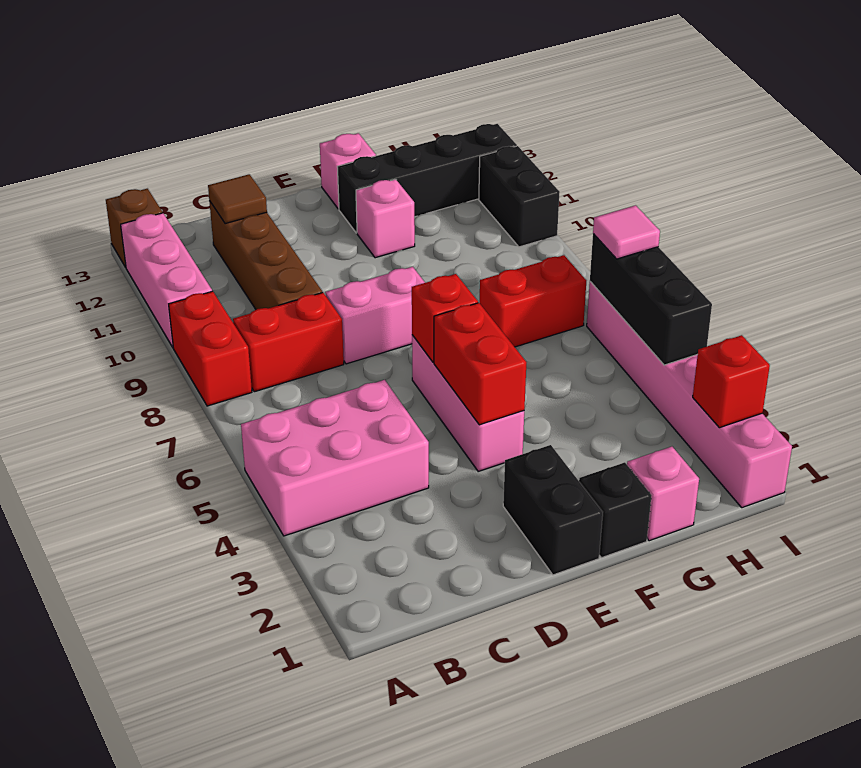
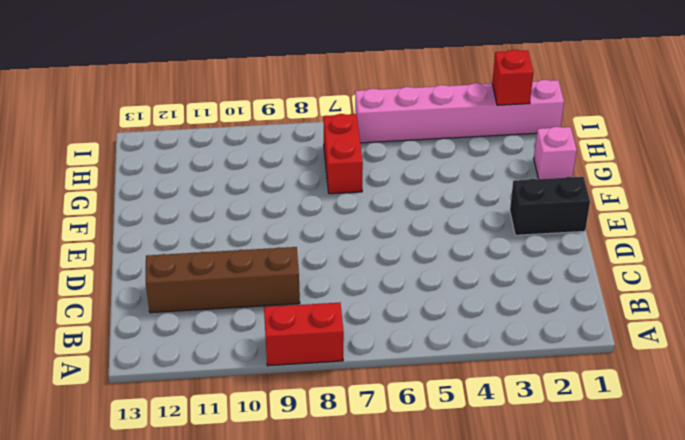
none -> pink 2x3 brick [241,380,429,536]
none -> pink 1x3 brick [121,213,212,347]
none -> brown 1x1 brick [106,189,162,267]

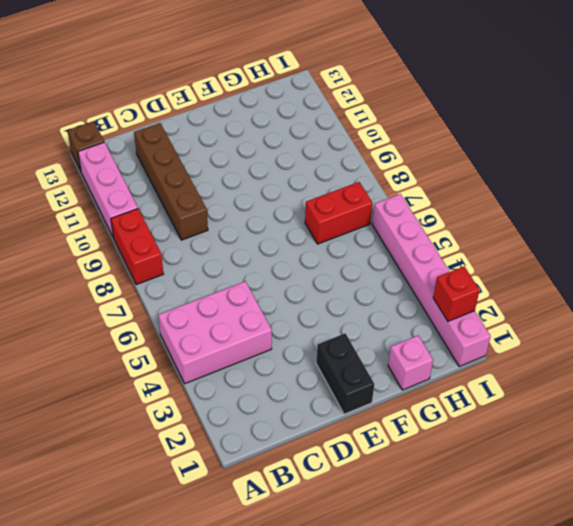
none -> red 1x2 brick [233,293,344,392]
none -> pink 1x2 brick [325,267,425,364]
none -> pink 1x3 brick [412,335,524,471]

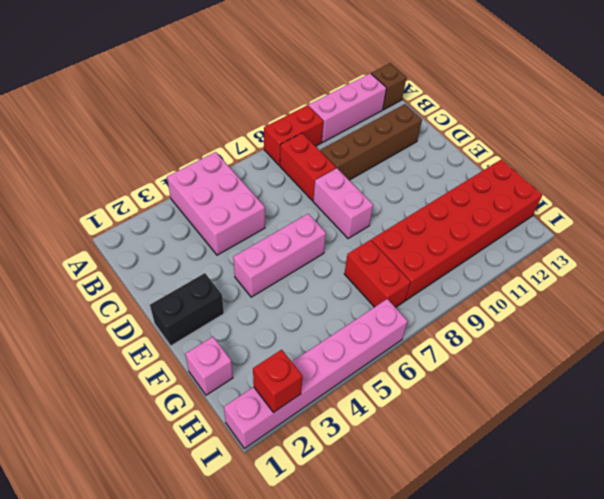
red 2x6 brick [371,159,542,300] -> black 1x4 brick [337,124,517,233]
none -> black 1x1 brick [579,462,652,558]
none -> pink 1x1 brick [356,179,415,258]
none -> pink 1x1 brick [320,133,376,209]

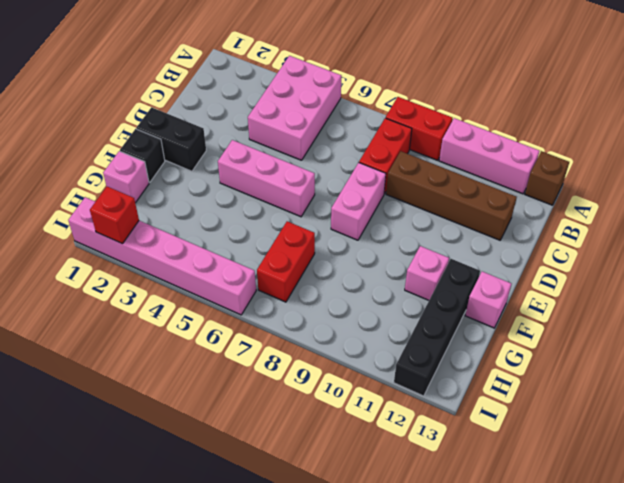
none -> black 1x2 brick [479,146,560,247]
none -> brown 1x1 tile [208,174,267,224]
none -> red 1x2 brick [434,303,526,425]

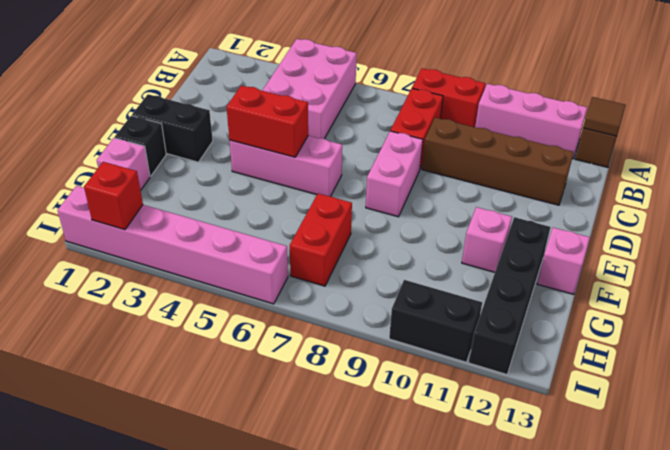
brown 1x1 tile [583,97,626,136] -> brown 1x1 tile moved to [208,174,267,224]
none -> red 1x1 brick [412,274,478,362]
none -> black 1x3 brick [590,234,712,365]
none -> pink 1x1 tile [593,205,660,259]

